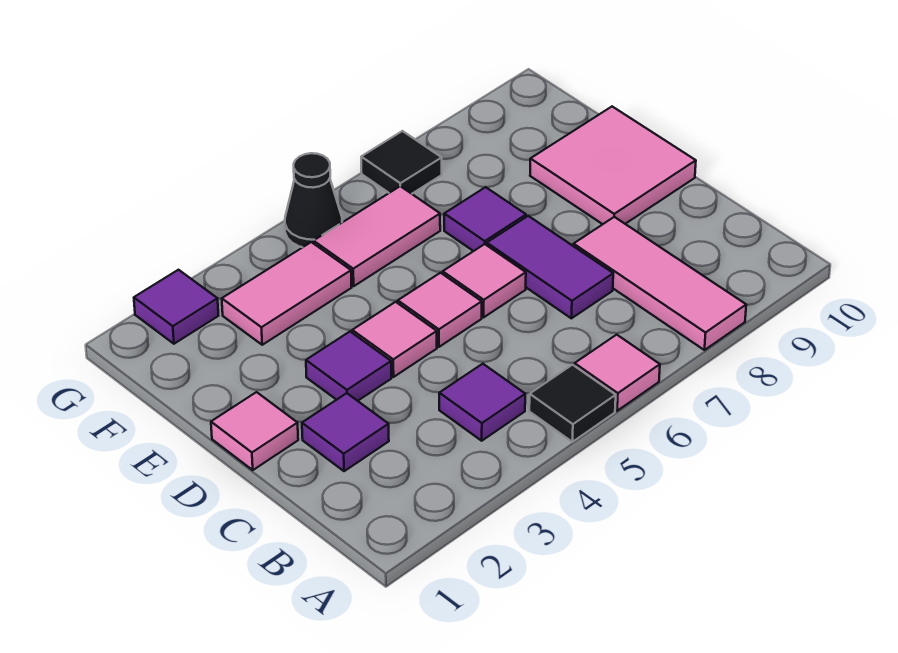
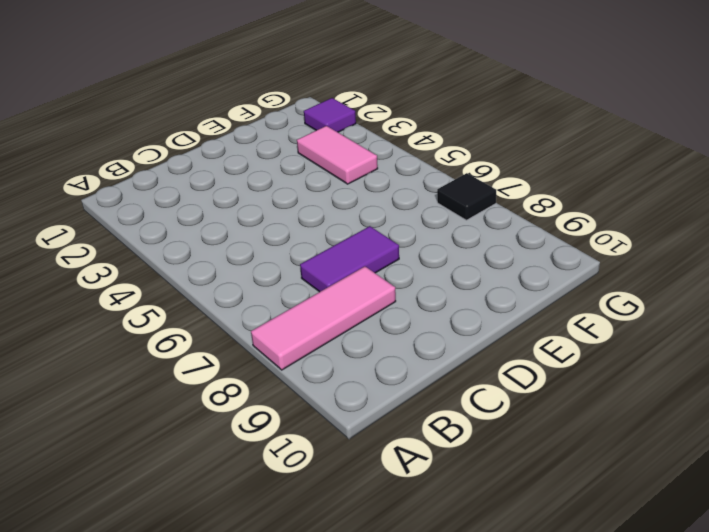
none -> black 1x1 tile [529,365,616,442]
none -> pink 1x1 tile [575,335,660,411]
none -> purple 1x1 tile [439,364,525,441]

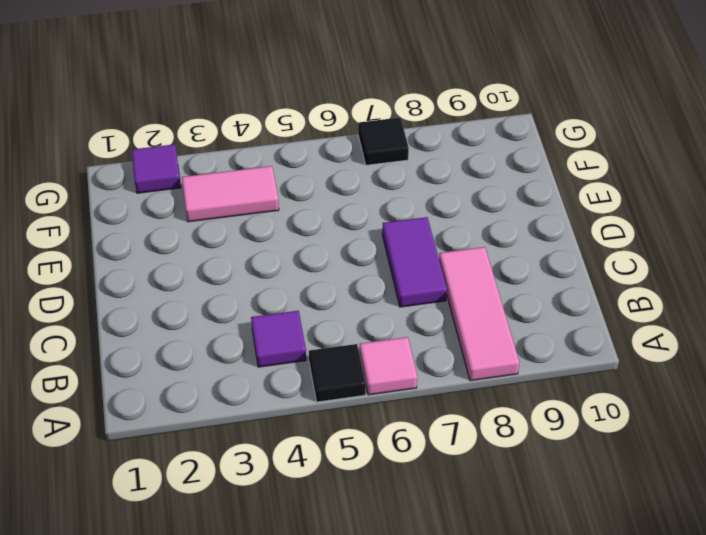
none -> purple 1x1 tile [302,393,389,471]
none -> pink 1x1 tile [211,392,298,470]
none -> purple 1x1 tile [306,332,391,401]

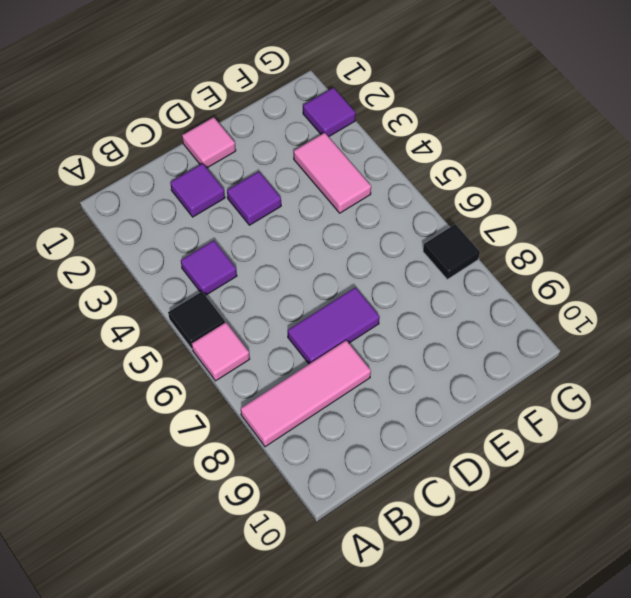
none -> pink 1x1 tile [352,302,437,377]
none -> pink 1x1 tile [398,273,482,347]
none -> pink 1x1 tile [443,244,526,317]

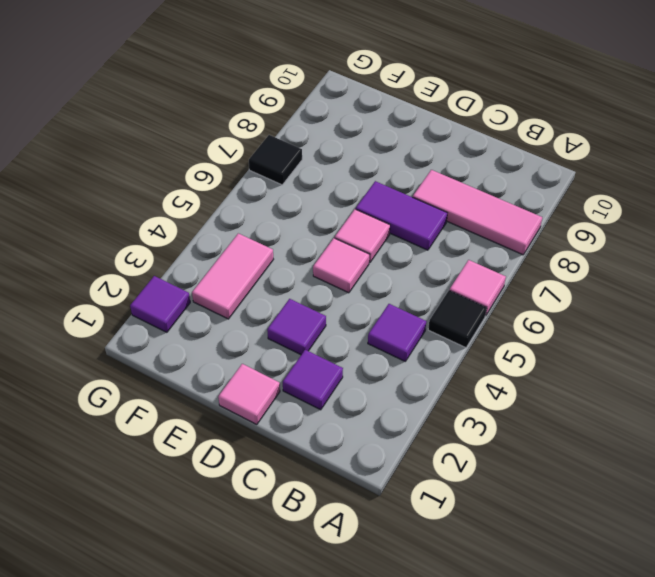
none -> pink 1x1 tile [352,302,437,377]
none -> pink 2x2 tile [530,107,696,224]
none -> purple 1x1 tile [444,187,526,251]

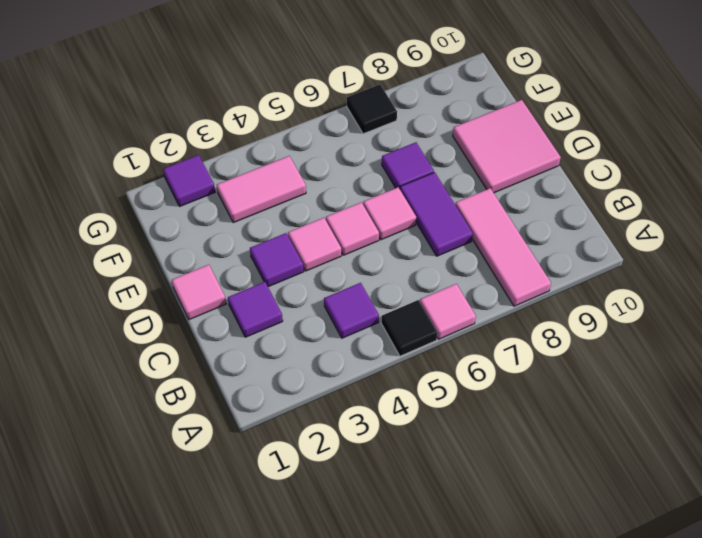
none -> pink 1x2 tile [314,186,440,286]
none -> black 1x1 cone [285,153,342,247]

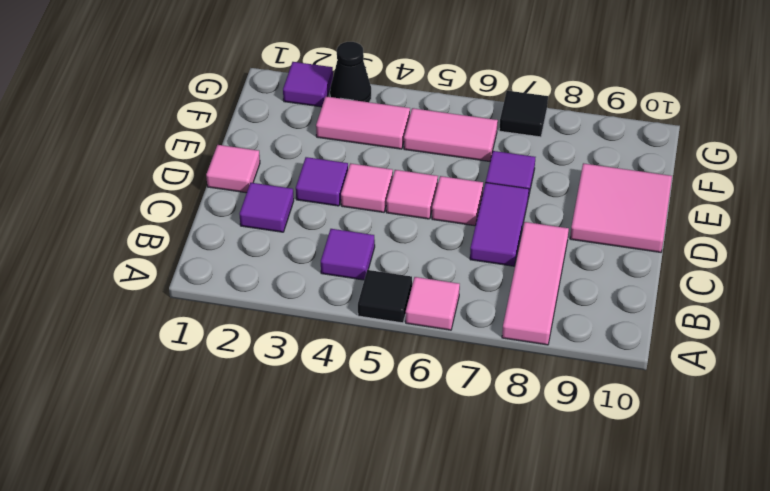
black 1x1 cone [330,42,371,102] -> black 1x1 cone moved to [285,153,342,247]

